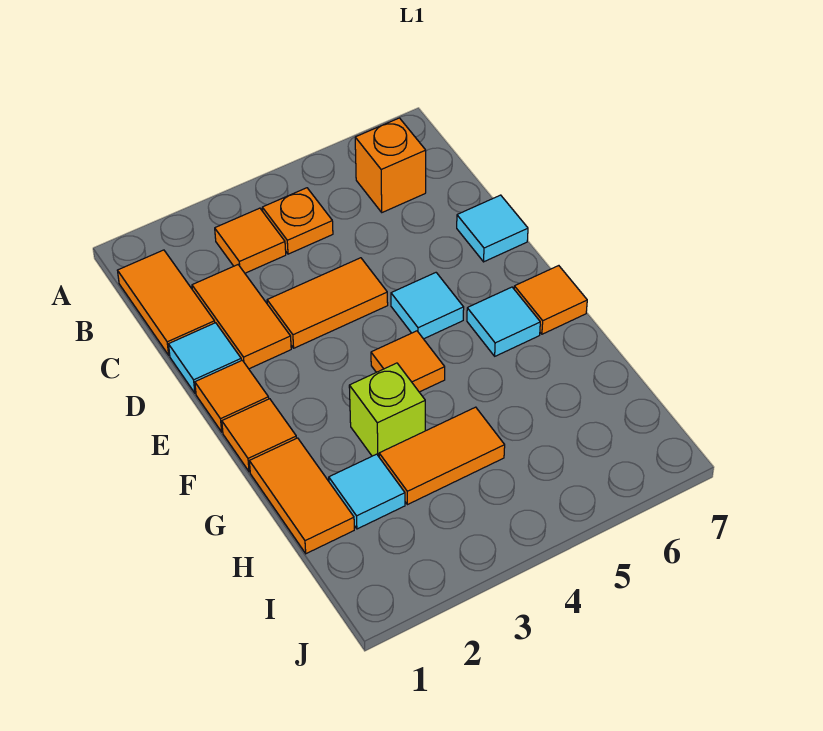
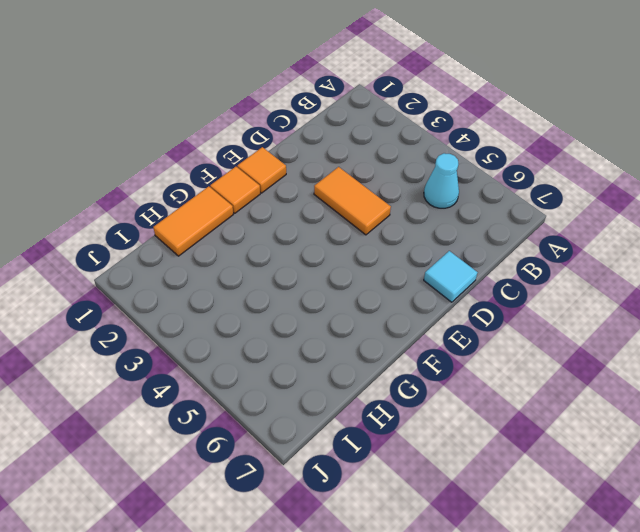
cyan 1x1 cone [424,153,459,208] -> none
none -> orange 1x2 tile [118,250,215,355]
none -> orange 1x1 tile [215,208,286,273]
none -> orange 1x1 plate [262,188,333,254]

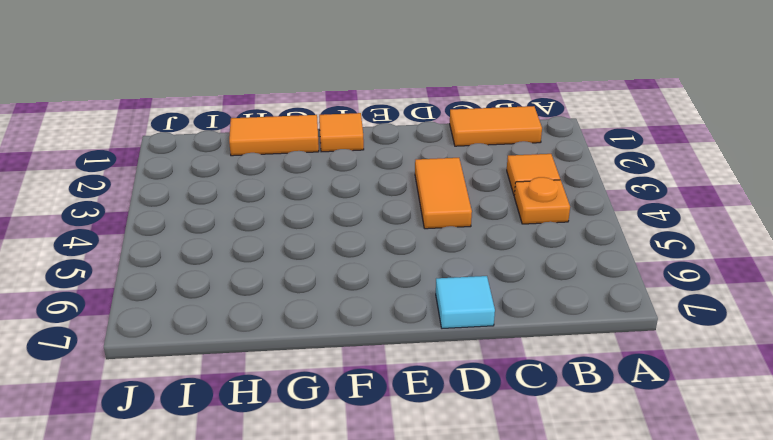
none -> orange 1x1 brick [355,118,426,212]
none -> orange 1x2 tile [192,265,291,369]
none -> cyan 1x1 tile [169,323,241,393]

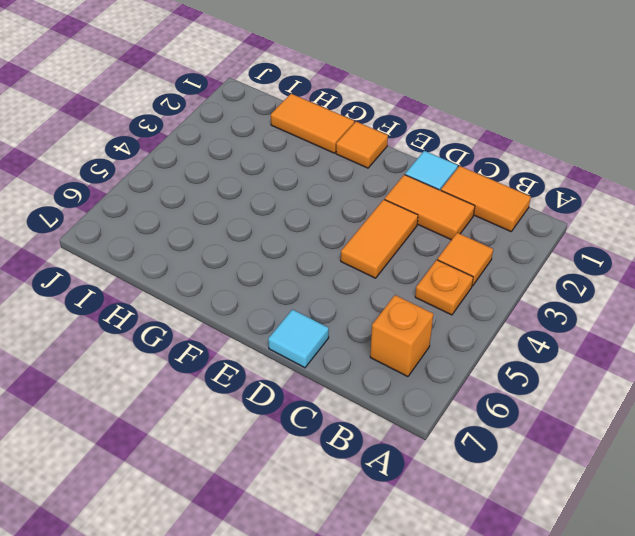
none -> orange 1x1 tile [195,360,269,432]
none -> cyan 1x1 tile [391,273,464,339]
none -> orange 1x1 tile [371,331,445,392]

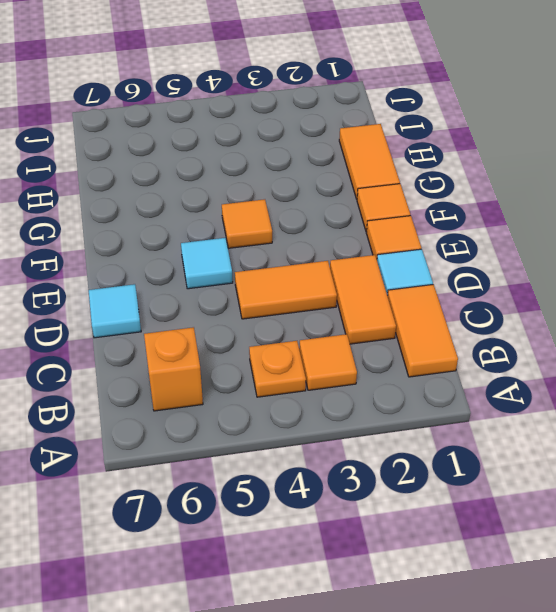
none -> cyan 1x1 tile [467,287,540,356]
none -> orange 1x1 tile [514,266,587,334]
none -> lime 1x1 brick [349,363,425,456]

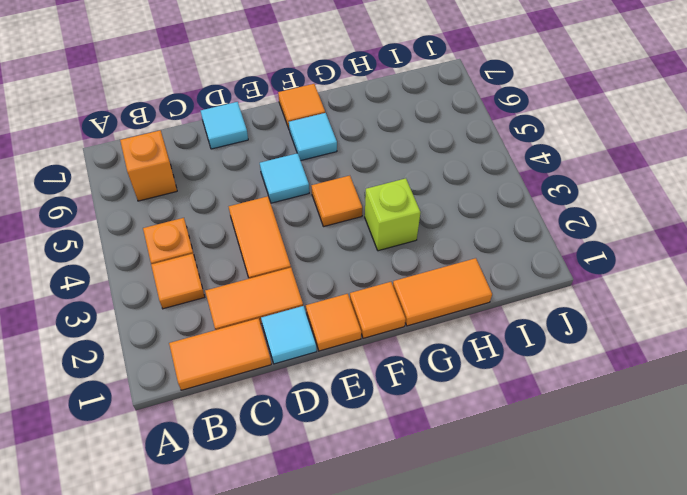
none -> cyan 1x1 tile [329,454,405,529]
none -> orange 1x2 tile [379,407,505,505]

